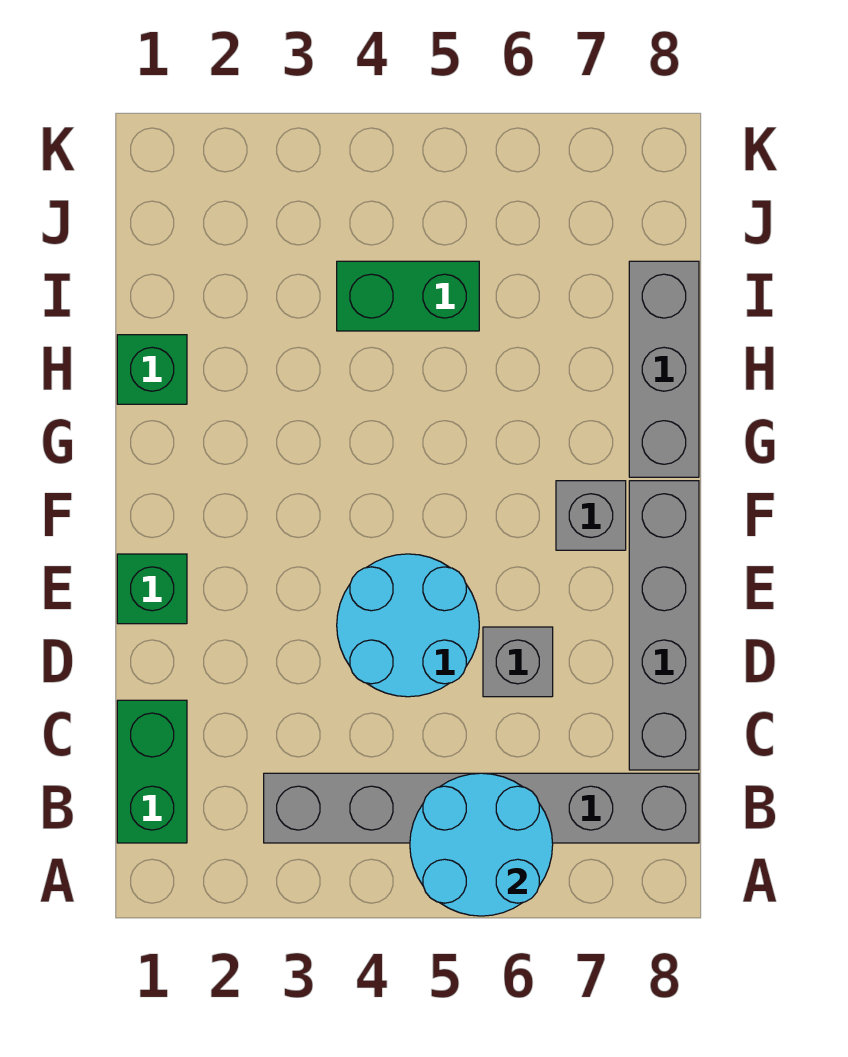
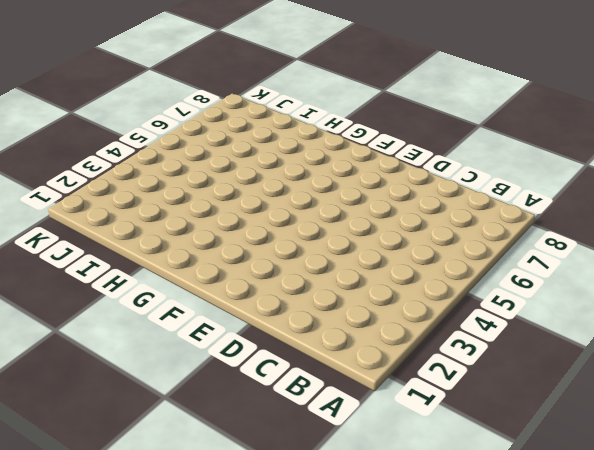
none -> green 1x2 brick [117,700,187,843]
none -> grey 1x6 brick [264,773,699,843]

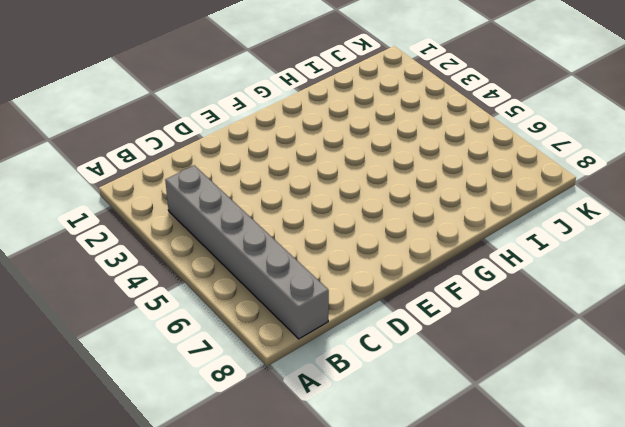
none -> green 1x2 brick [117,700,187,843]
none -> grey 1x4 brick [629,481,699,770]

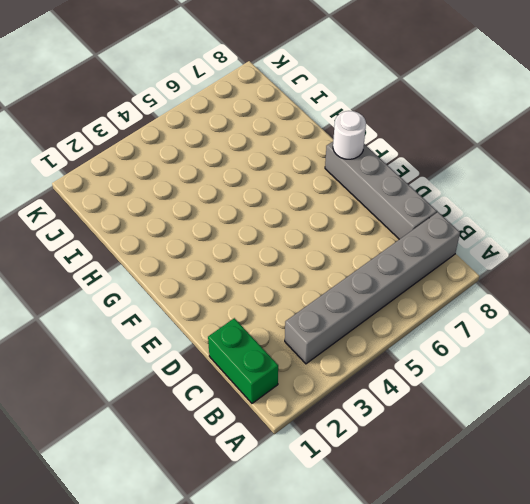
white 1x1 round brick [333,111,366,159] -> none
none -> cyan 2x2 round brick [337,554,479,697]
none -> grey 1x1 brick [483,627,553,697]

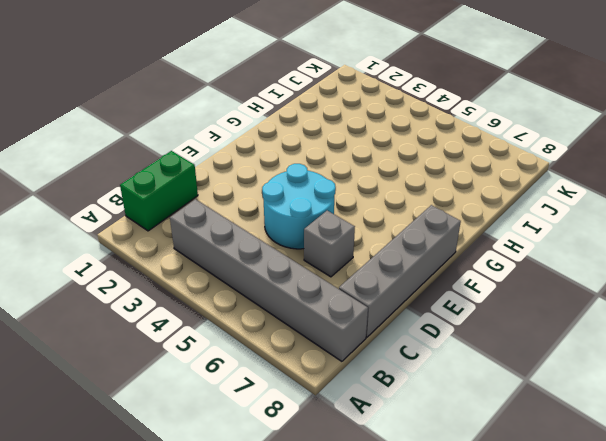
none -> green 1x1 brick [117,554,187,624]
none -> grey 1x1 brick [556,481,626,550]

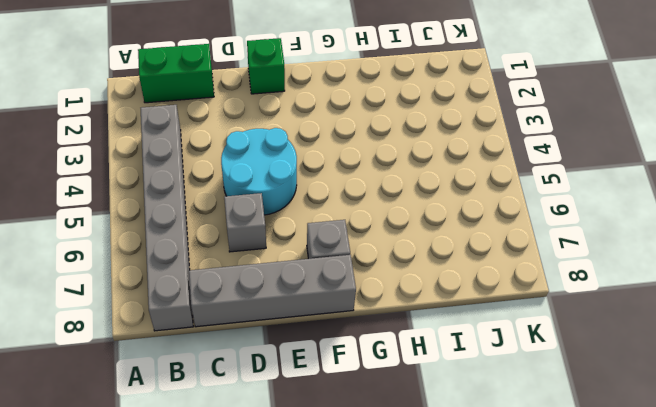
none -> grey 1x3 brick [629,261,699,477]
none -> green 1x1 brick [117,335,187,404]

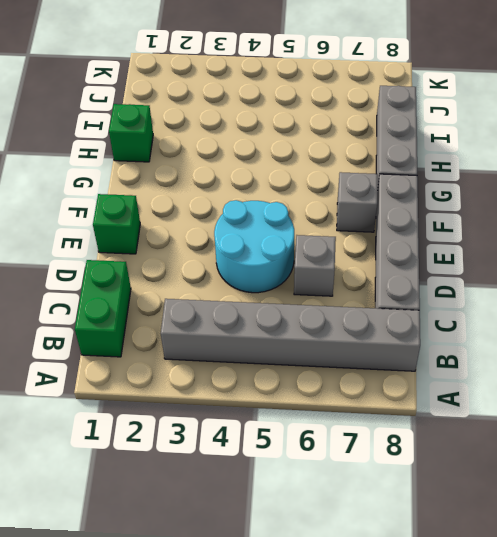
none -> green 1x2 brick [337,261,479,331]
none -> cyan 2x2 round brick [410,773,553,916]

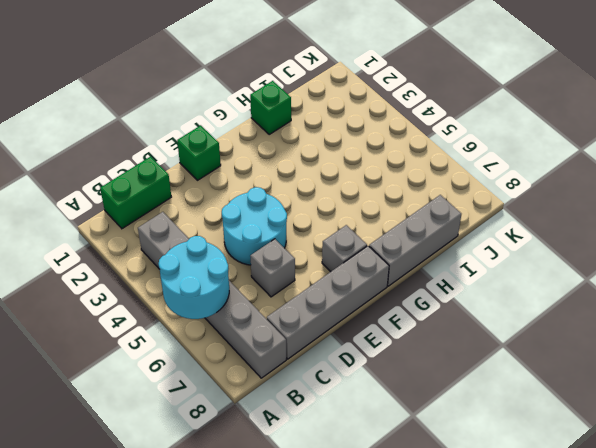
none -> green 1x2 brick [337,261,479,331]

